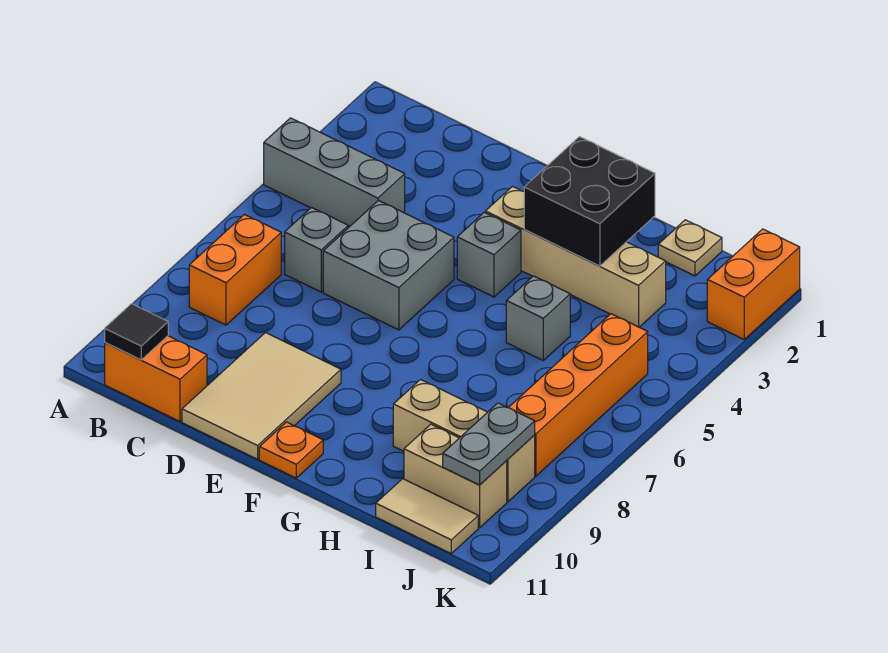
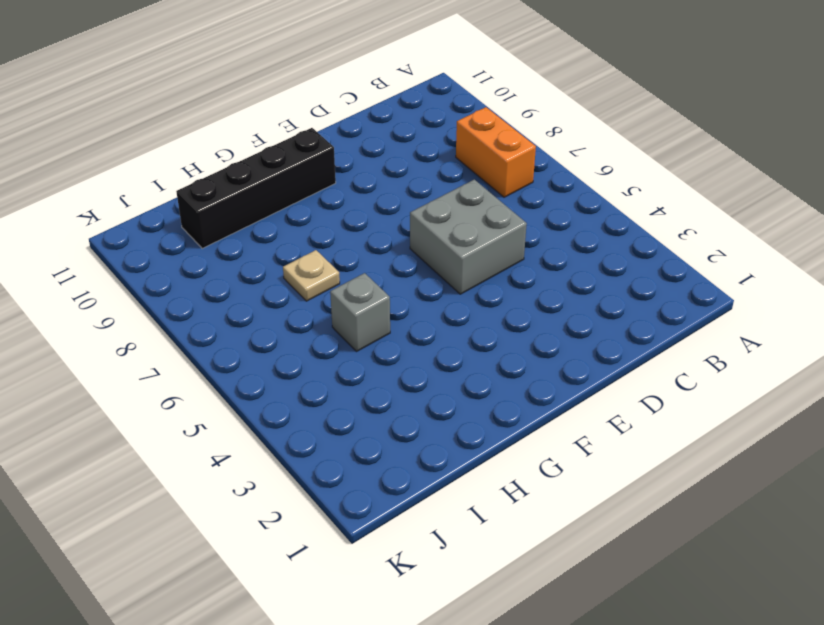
black 1x4 brick [176,128,336,248] -> tan 1x2 brick [404,424,507,528]
tan 1x1 plate [283,250,340,301] -> tan 1x1 plate moved to [658,220,722,276]
none -> grey 1x3 brick [264,118,405,227]
none -> orange 1x2 brick [105,336,207,421]
none -> grey 1x1 brick [285,208,348,292]

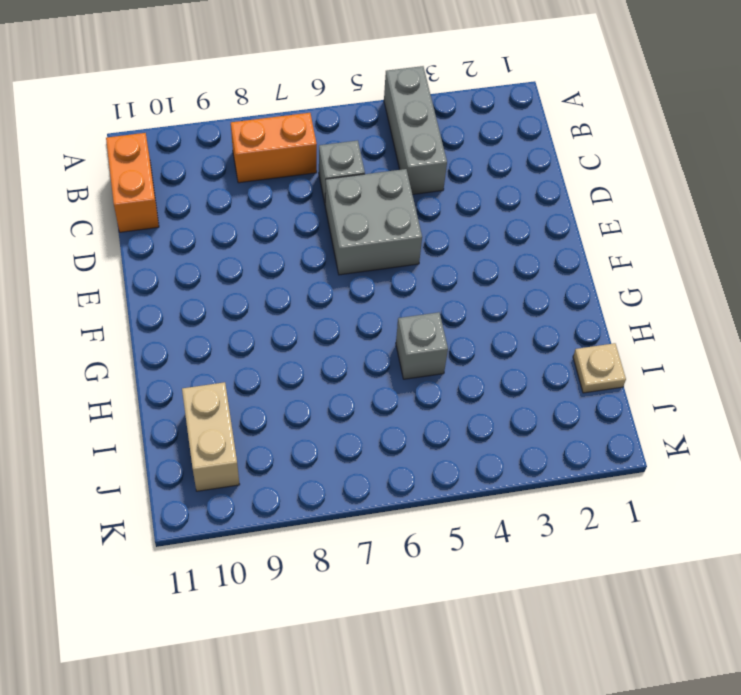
none -> tan 2x3 tile [182,333,341,459]
none -> tan 1x4 brick [486,187,666,327]
none -> grey 1x1 brick [457,212,521,297]

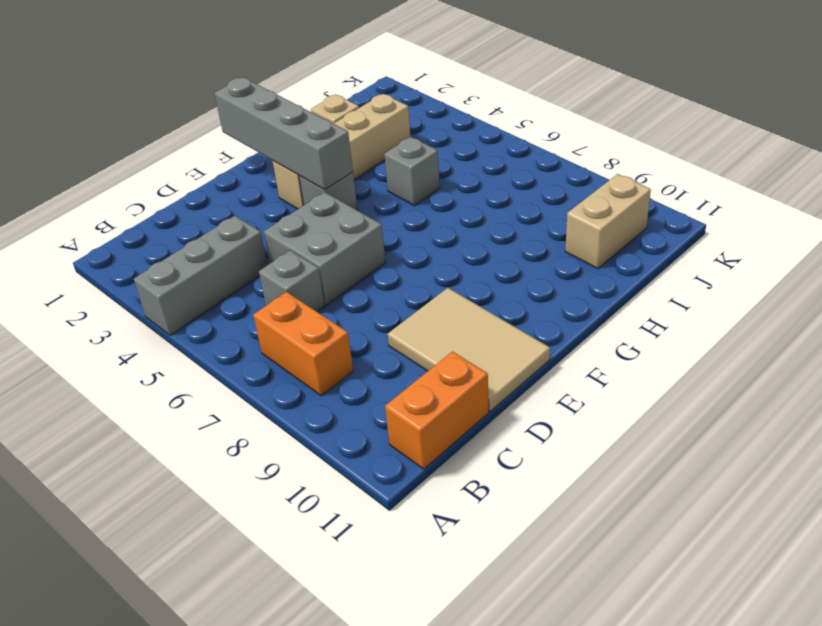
grey 1x4 brick [214,78,353,190] -> none
none -> orange 1x1 plate [259,422,323,478]
none -> tan 1x3 brick [393,380,535,502]
none -> tan 1x2 tile [376,479,478,553]

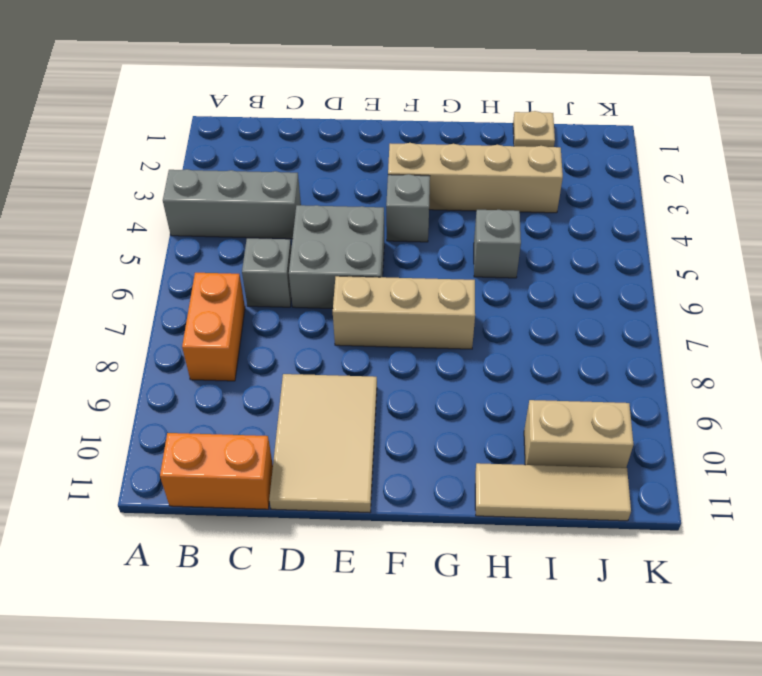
tan 1x3 brick [333,276,475,349] -> tan 1x3 brick moved to [393,380,535,502]
tan 1x3 tile [475,463,631,521] -> tan 1x2 tile [376,479,478,553]
none -> orange 1x1 plate [259,422,323,478]
none -> orange 1x4 brick [508,314,648,476]
none -> orange 1x2 brick [707,229,800,339]

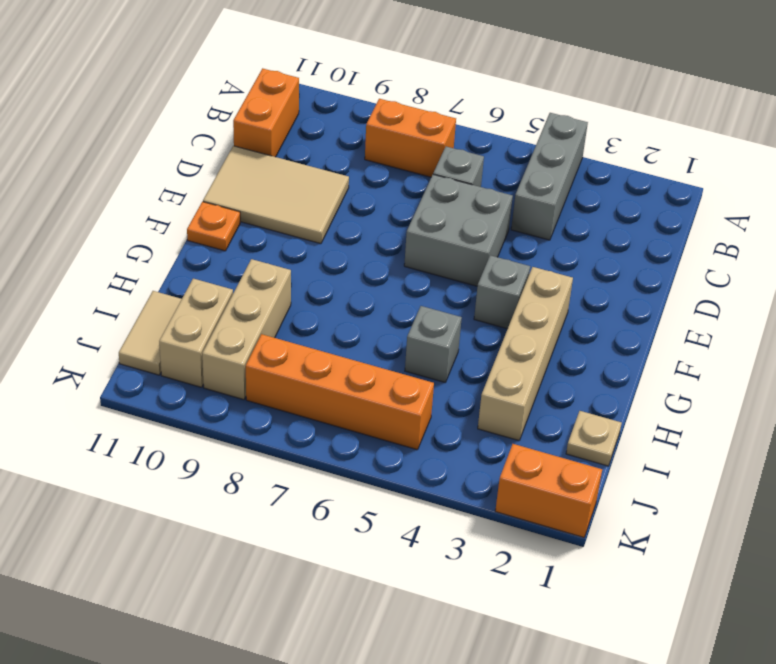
none -> black 1x1 tile [105,304,168,360]
none -> black 2x2 brick [524,137,655,266]
none -> grey 1x2 plate [443,403,535,485]

